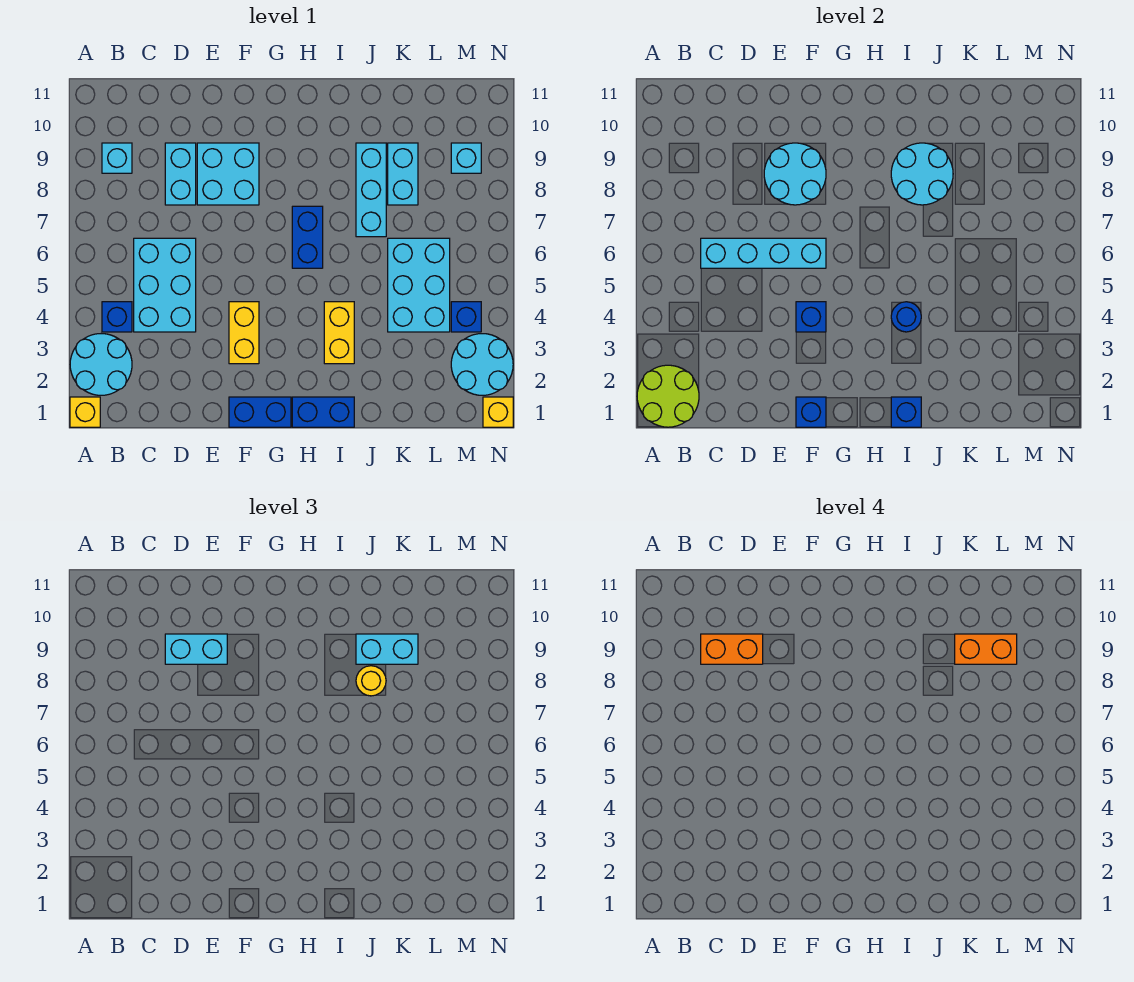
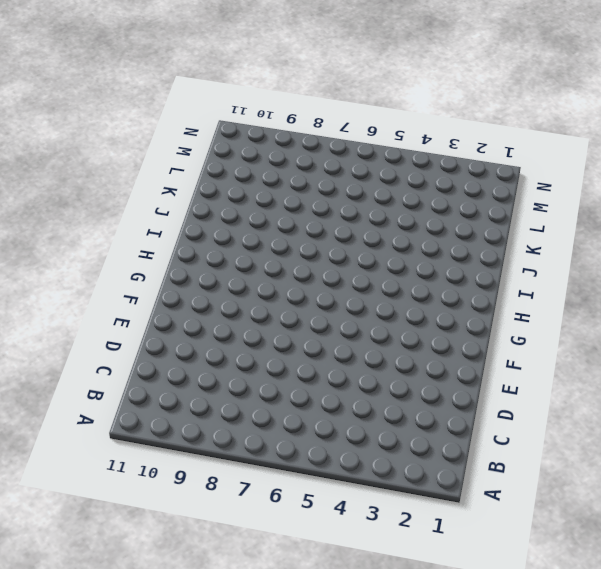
none -> yellow 1x1 brick [70,397,100,427]
none -> cyan 2x2 round brick [70,334,132,395]
none -> blue 1x1 brick [102,302,132,332]
none -> cyan 1x1 brick [102,143,132,173]

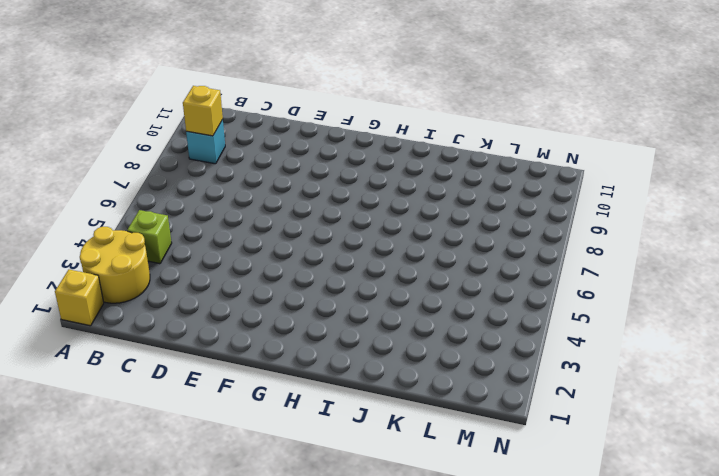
yellow 2x2 round brick [80,227,150,303] -> cyan 2x2 round brick [70,334,132,395]
lime 1x1 brick [127,210,172,264] -> blue 1x1 brick [102,302,132,332]
yellow 1x1 brick [183,86,223,136] -> yellow 1x1 brick moved to [483,397,513,427]
none -> cyan 2x3 brick [134,238,196,332]
none -> cyan 1x2 brick [165,143,196,205]
none -> cyan 2x2 brick [197,143,259,205]
none -> blue 1x2 brick [229,397,291,427]

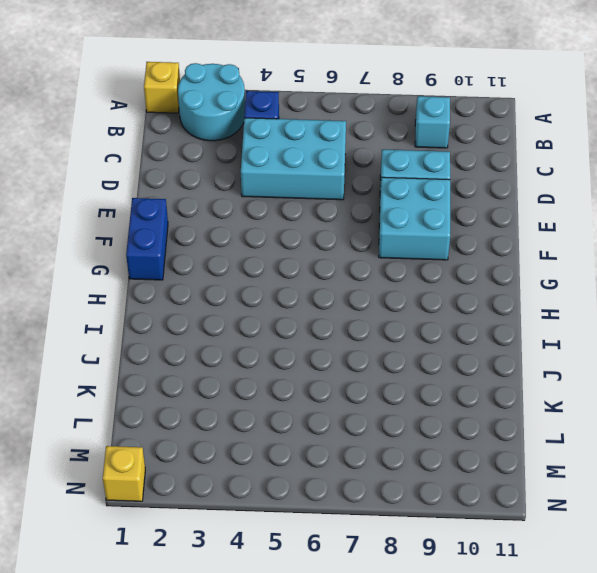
none -> yellow 1x2 brick [229,302,259,364]
none -> blue 1x2 brick [292,397,354,427]
none -> blue 1x2 brick [292,206,323,268]
none -> yellow 1x2 brick [324,302,354,364]

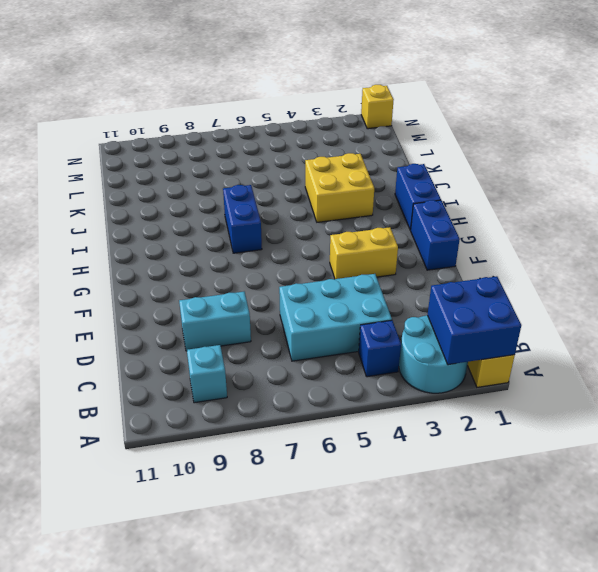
blue 2x2 brick [428,276,521,365] -> lime 2x2 round brick [637,365,699,427]
blue 1x2 brick [223,185,262,253] -> blue 1x2 brick turned to [292,206,323,268]
yellow 2x2 brick [305,153,374,222] -> yellow 1x2 brick [324,302,354,364]
none -> cyan 2x2 brick [197,143,259,205]
none -> cyan 1x3 brick [356,143,386,237]
none -> cyan 2x3 brick [388,238,450,332]
none -> cyan 1x2 brick [388,143,418,205]

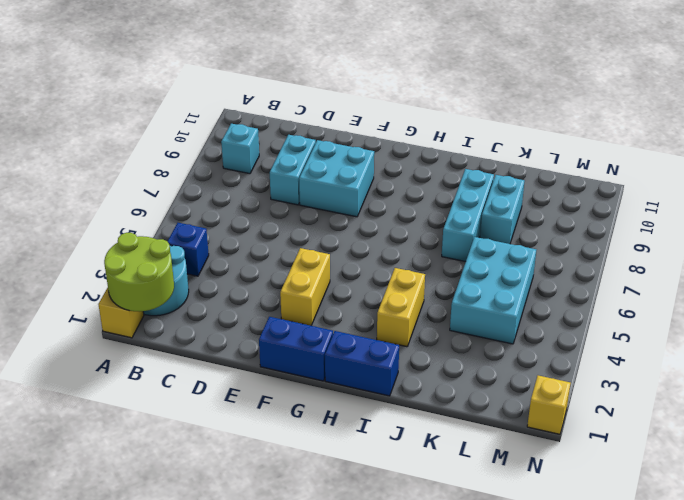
none -> cyan 2x3 brick [134,238,196,332]
none -> blue 1x2 brick [292,206,323,268]
none -> cyan 2x2 round brick [451,334,513,395]
none -> blue 1x1 brick [451,302,481,332]

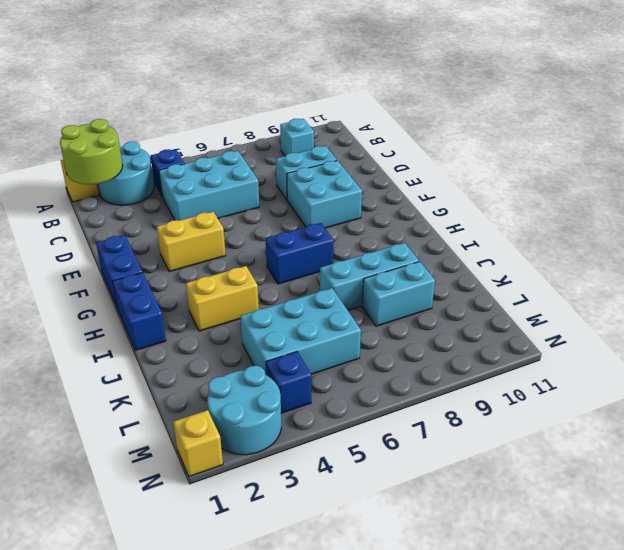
none -> cyan 1x1 brick [451,143,481,173]
none -> cyan 1x4 brick [701,238,826,268]
none -> cyan 2x2 round brick [764,143,826,205]
none -> blue 1x1 brick [796,397,826,427]

